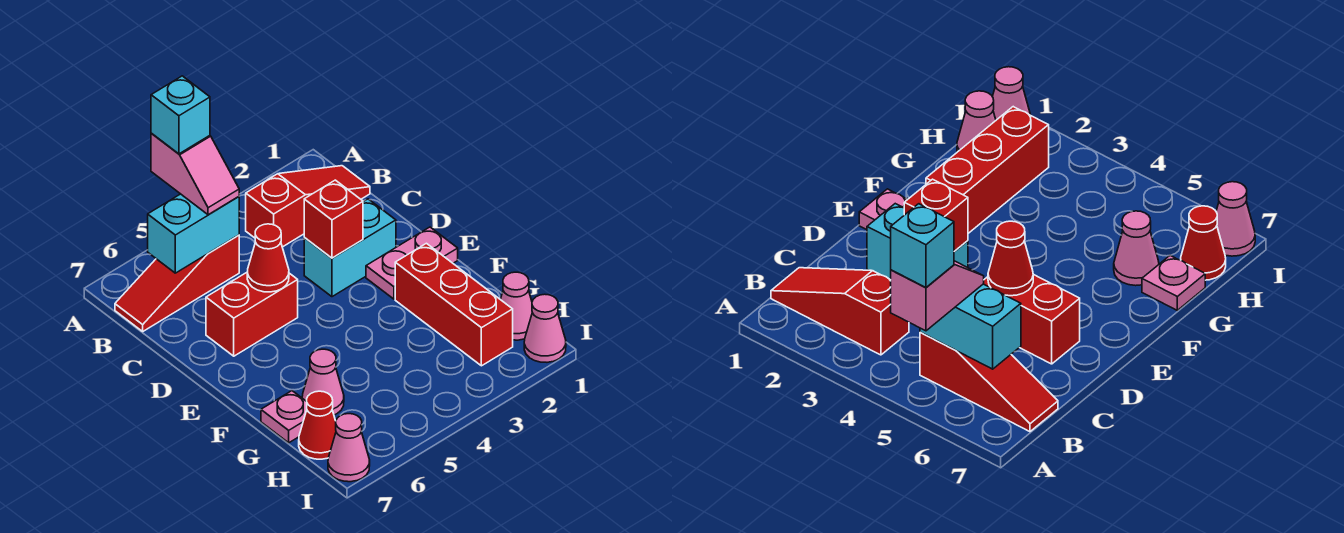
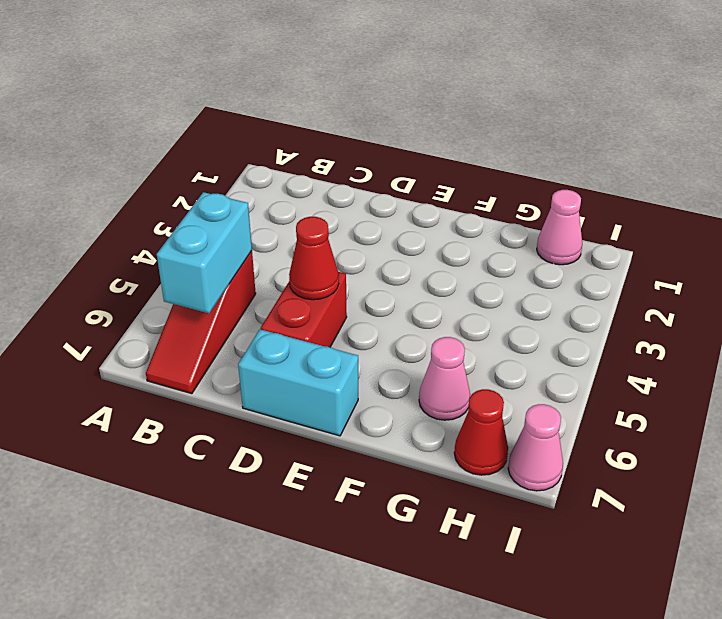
cyan 1x2 brick [238,329,358,436] -> cyan 1x2 brick turned to [304,199,396,297]
none -> red 1x3 slope [246,166,370,247]
none -> pink 1x2 plate [366,227,458,299]
none -> red 1x3 brick [395,243,513,366]

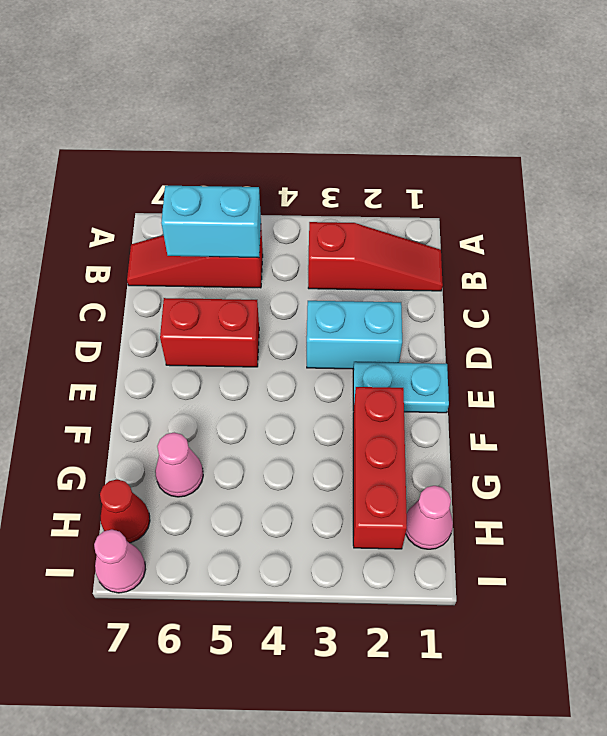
cyan 1x2 plate [353,362,449,413] -> pink 1x2 plate [366,227,458,299]
none -> pink 1x1 plate [261,391,307,443]
none -> pink 1x1 cone [524,294,566,362]
none -> red 1x1 brick [304,180,363,258]

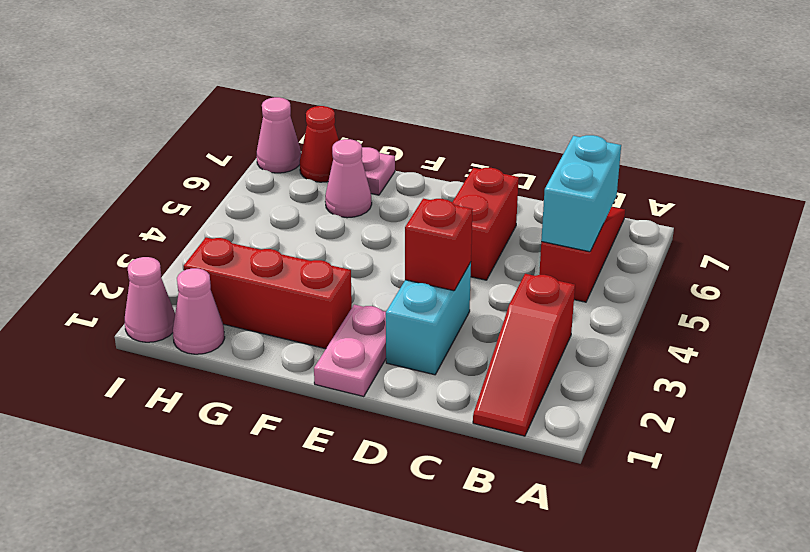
none -> red 1x1 cone [247,224,289,292]
none -> pink 1x2 slope [151,133,239,215]
none -> cyan 1x1 brick [151,76,210,154]

